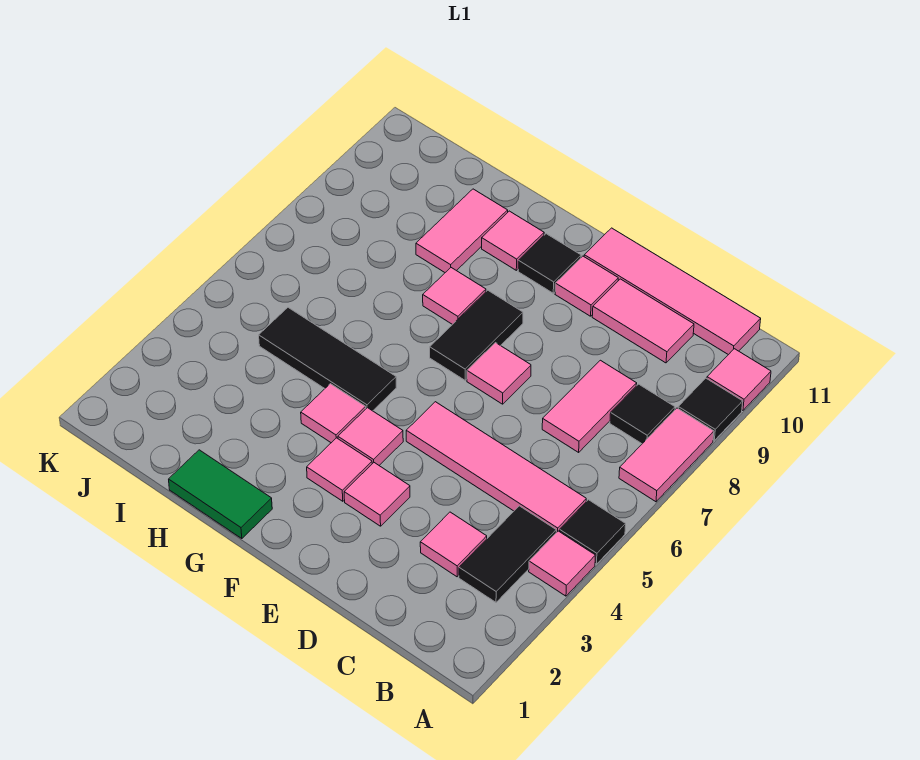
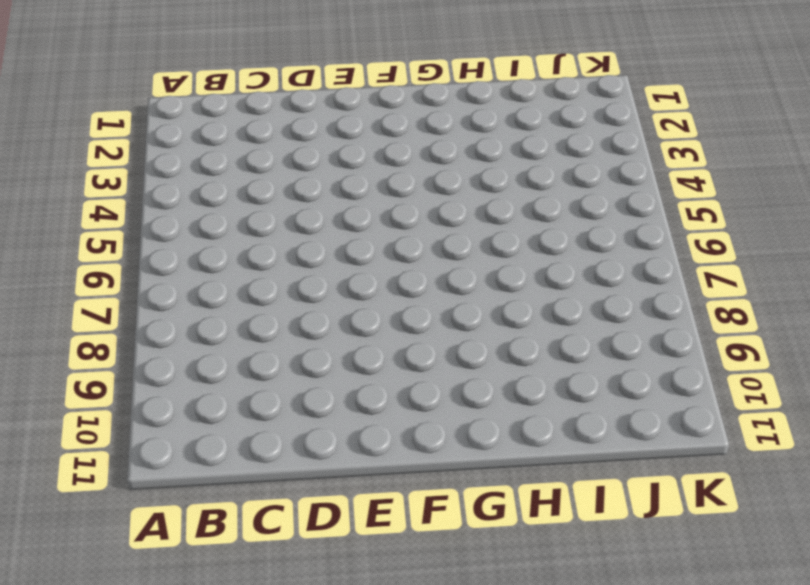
none -> pink 1x1 tile [529,531,595,596]
none -> black 1x1 tile [560,500,626,564]
none -> pink 1x2 tile [619,408,714,502]

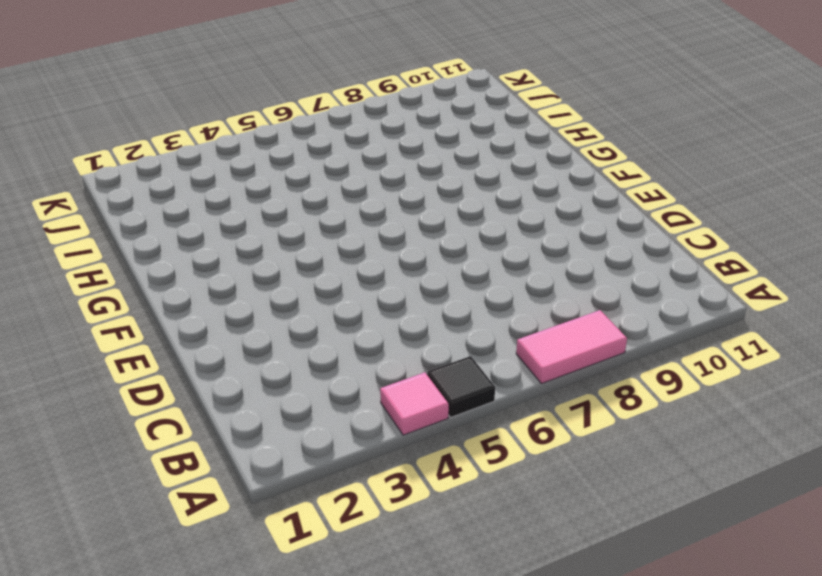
none -> black 1x1 tile [678,378,743,440]
none -> pink 1x1 tile [707,349,771,410]
none -> black 1x2 tile [459,506,556,602]

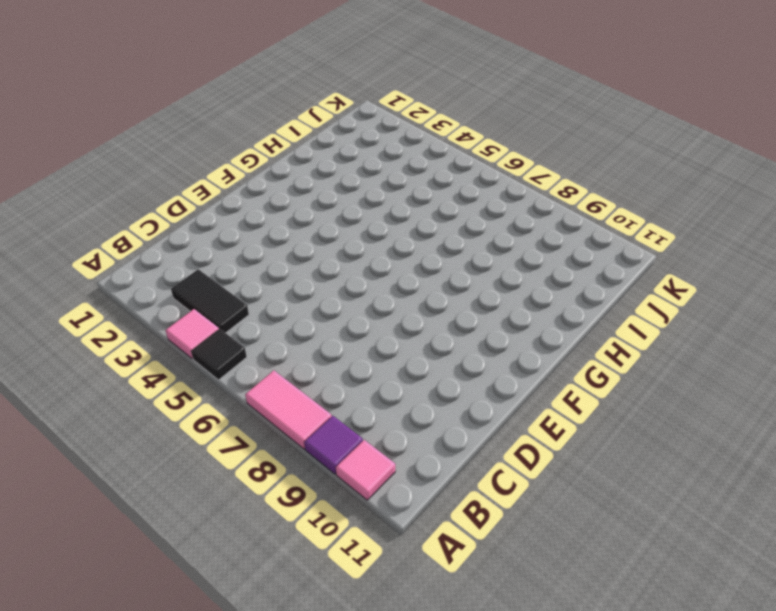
purple 1x1 tile [304,416,363,474] -> black 1x1 tile [678,378,743,440]
none -> pink 1x4 tile [406,402,586,533]
none -> black 1x1 tile [610,384,675,444]
none -> pink 1x4 tile [584,228,761,355]

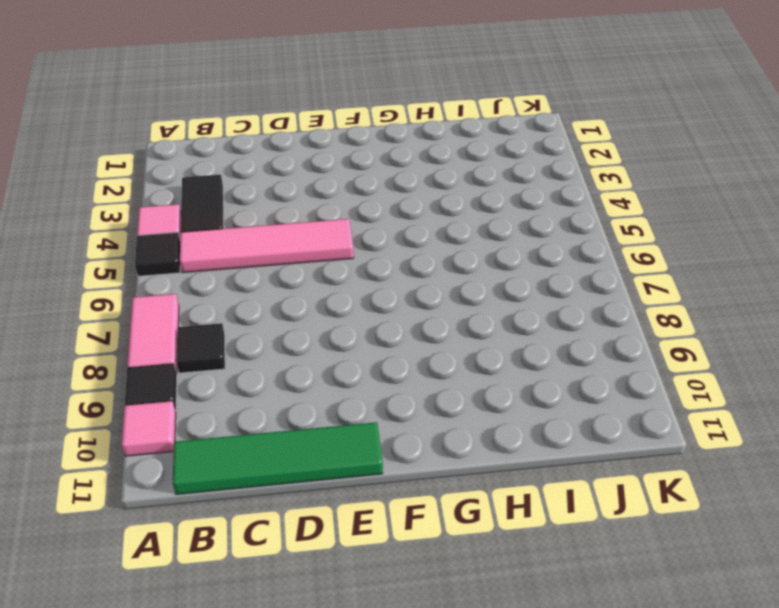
green 1x4 tile [173,422,383,494] -> pink 1x4 tile [584,228,761,355]
none -> pink 1x1 tile [420,512,487,577]
none -> pink 1x2 tile [542,360,637,452]
none -> pink 1x2 tile [592,279,694,363]

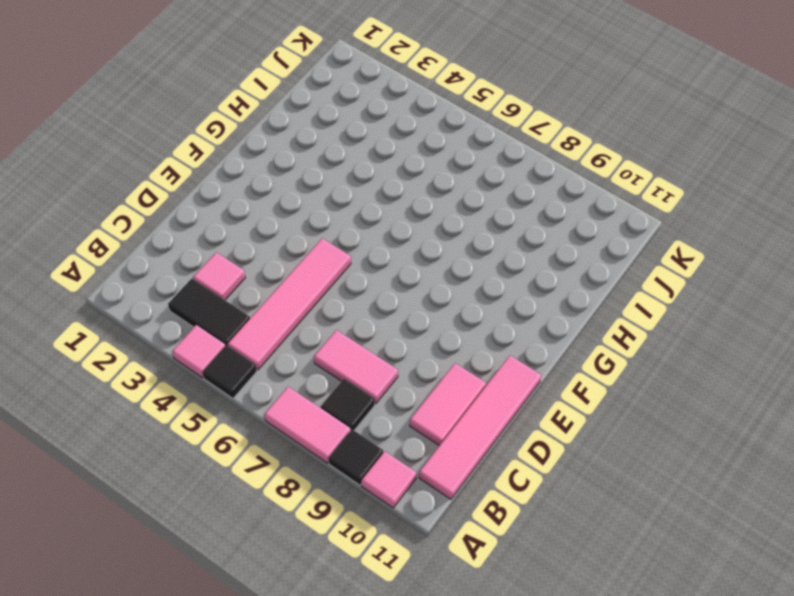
none -> pink 1x1 tile [344,463,410,526]
none -> pink 1x1 tile [467,343,531,404]
none -> pink 1x1 tile [555,256,618,316]

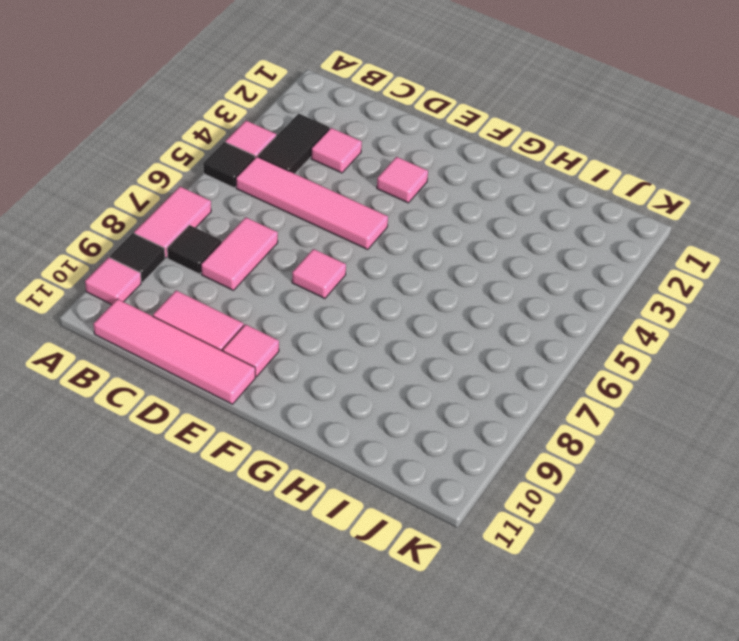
none -> pink 1x1 tile [307,438,372,501]
none -> pink 1x1 tile [338,408,403,465]
none -> black 1x2 tile [430,290,523,380]

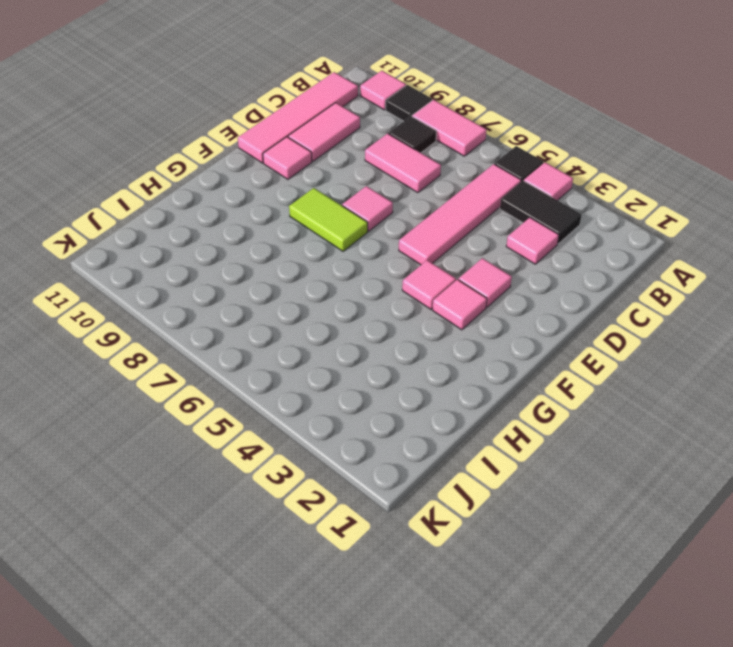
lime 1x2 tile [289,188,368,251] -> black 1x2 tile [430,290,523,380]
none -> black 1x1 tile [518,234,581,293]
none -> green 1x2 tile [169,450,272,539]
none -> pink 1x1 tile [301,384,366,443]

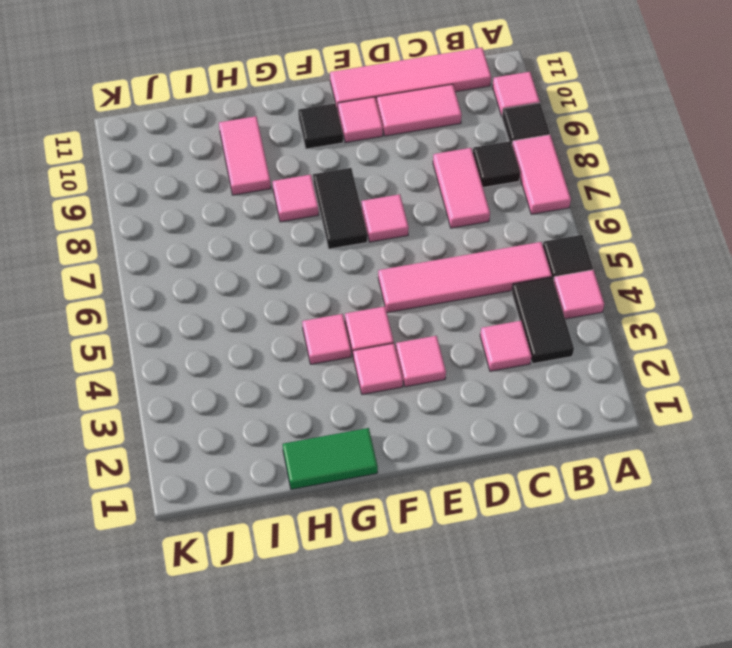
none -> black 1x3 tile [259,308,396,411]
none -> pink 1x1 tile [482,211,544,270]

